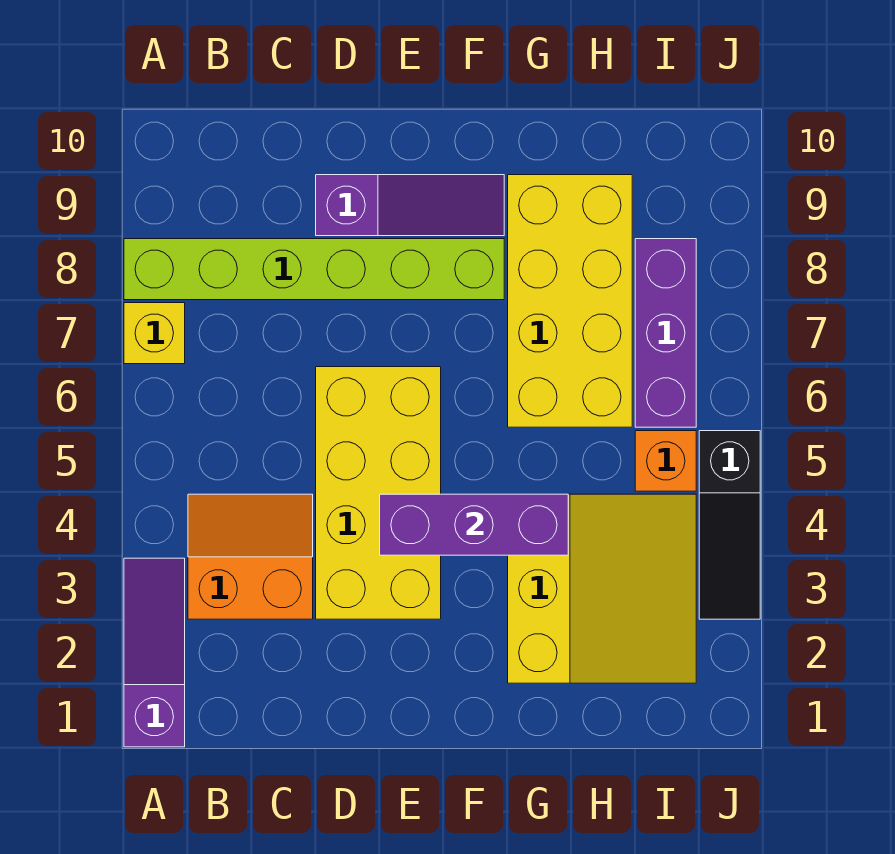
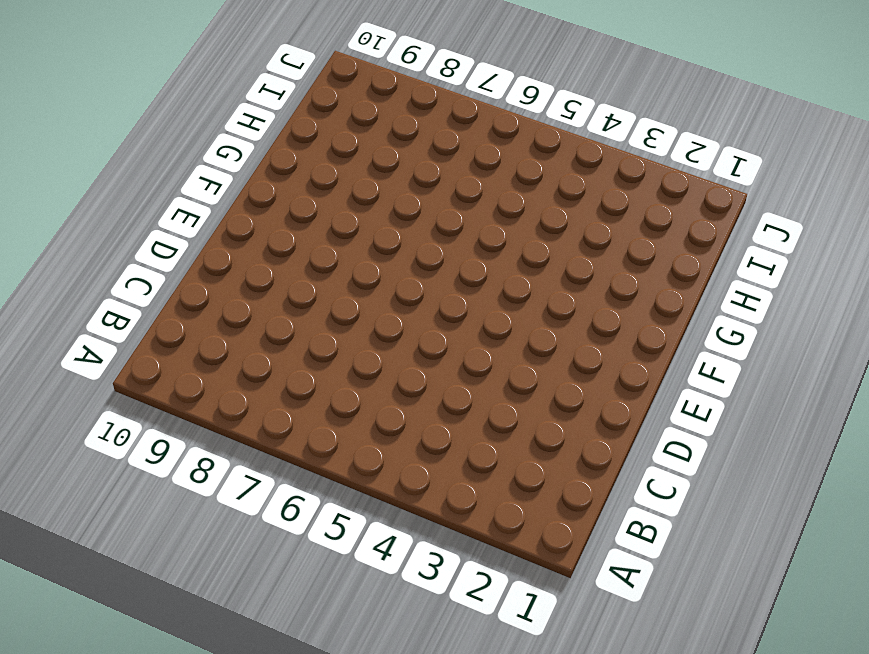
none -> purple 1x3 slope [124,558,185,747]
none -> yellow 1x1 brick [124,303,185,364]
none -> lime 1x6 brick [124,239,504,300]

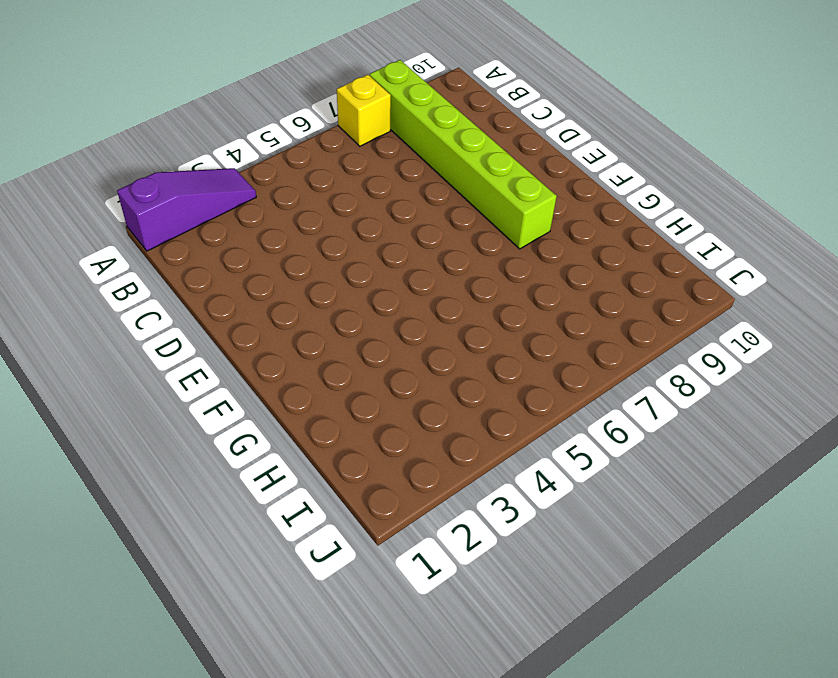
none -> orange 2x2 slope [188,494,313,619]
none -> yellow 2x4 brick [316,367,441,619]
none -> purple 1x3 slope [316,175,504,236]

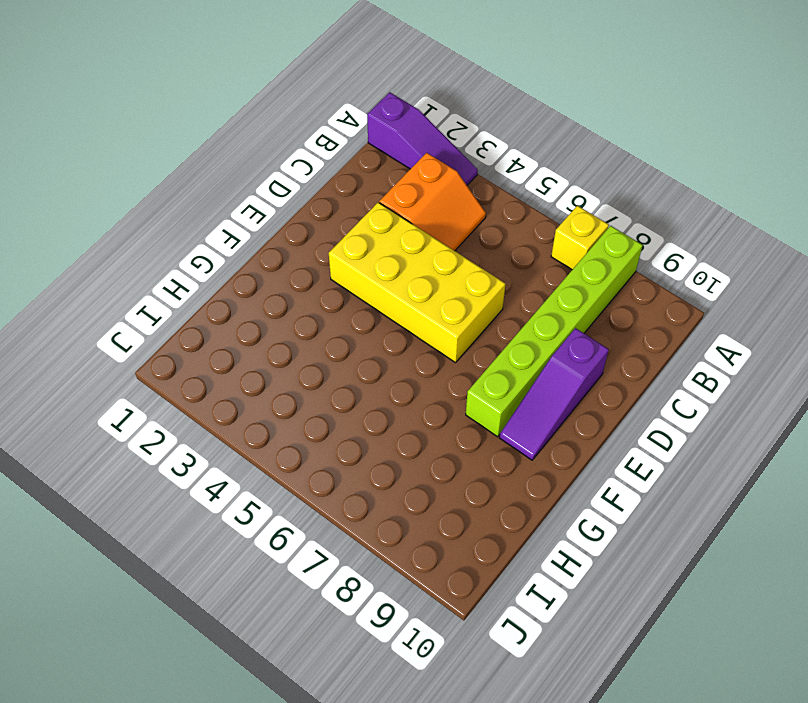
none -> yellow 3x3 slope [508,494,696,683]
none -> yellow 2x4 brick [508,175,632,427]
none -> orange 1x1 brick [635,431,696,491]

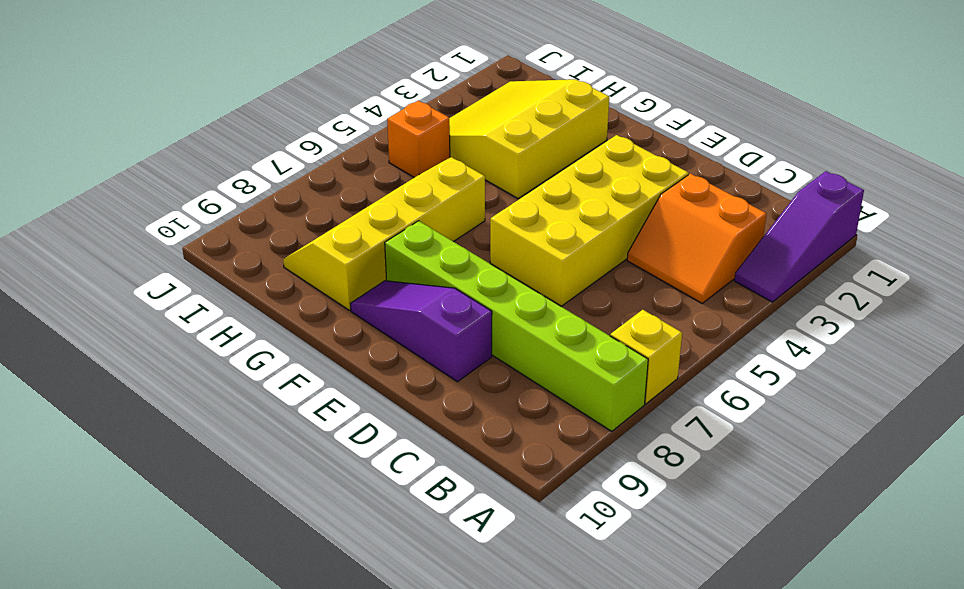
yellow 2x4 slope [283,157,485,310] -> yellow 2x4 brick [508,175,632,427]
none -> purple 1x3 brick [635,239,696,427]
none -> black 1x3 slope [699,431,760,619]
none -> purple 1x3 brick [380,494,568,555]

